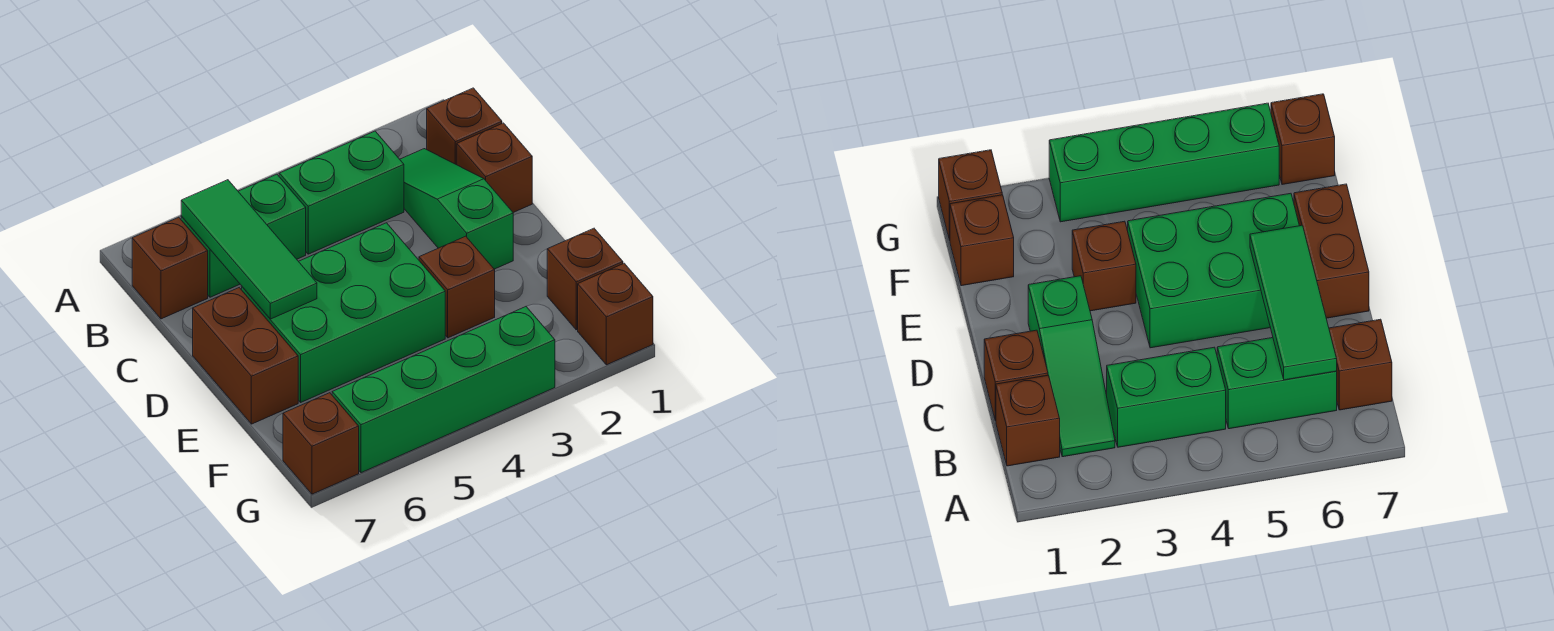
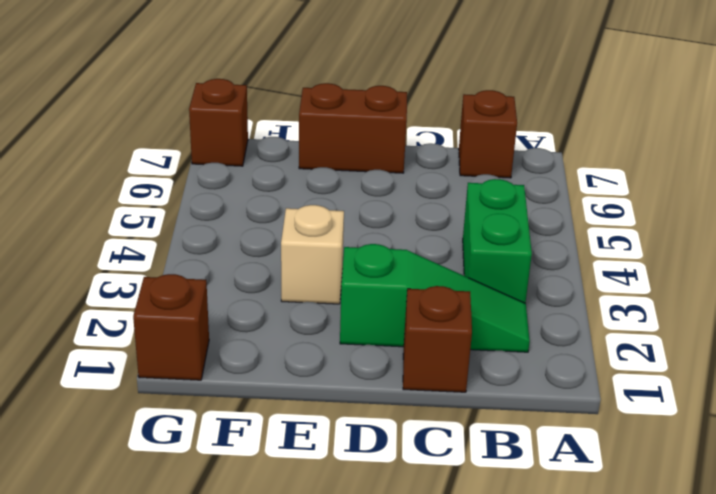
tan 1x1 brick [281,205,344,304] -> brown 1x1 brick [419,236,495,338]
none -> brown 1x1 brick [427,88,502,165]
none -> green 1x2 brick [181,174,306,297]
none -> green 2x3 brick [242,223,445,402]

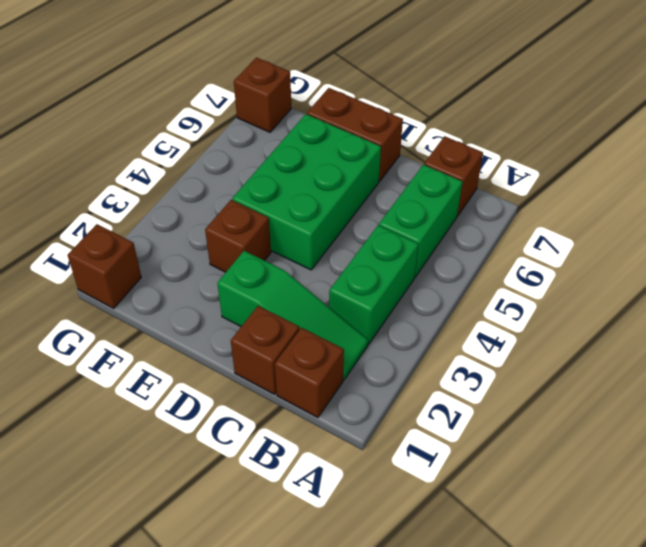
none -> brown 1x1 brick [547,228,623,330]
none -> green 1x4 brick [332,307,555,473]
none -> green 1x3 tile [181,180,317,319]

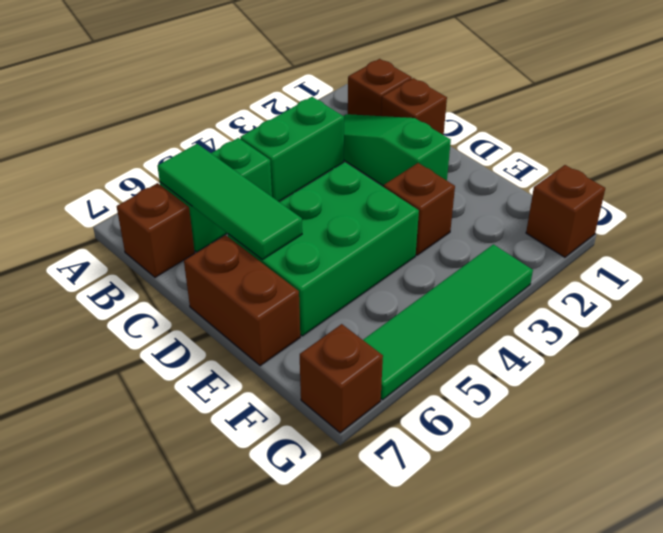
green 1x4 tile [363,244,533,400] -> green 1x4 brick [332,307,555,473]
none -> brown 1x1 brick [547,228,623,330]

